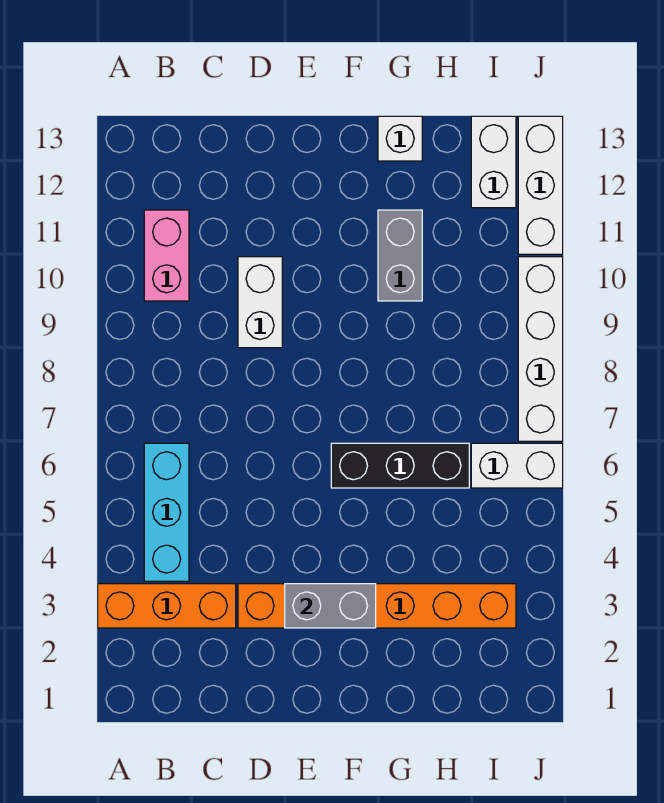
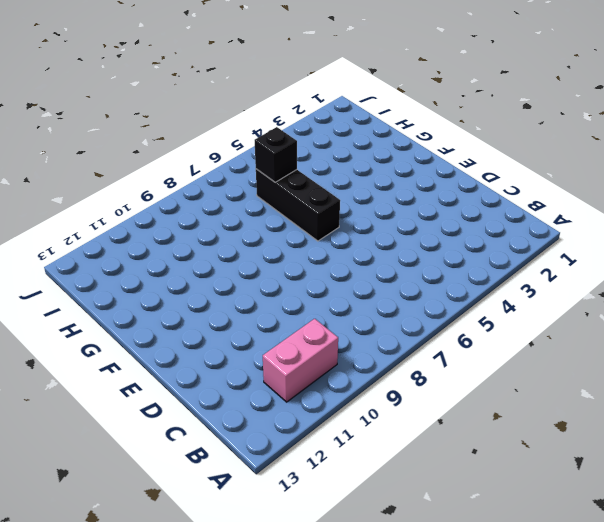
black 1x1 brick [255,127,297,182] -> none
none -> orange 1x3 brick [98,584,236,628]
none -> cyan 1x3 brick [144,443,189,581]
none -> orange 1x6 brick [238,584,516,628]

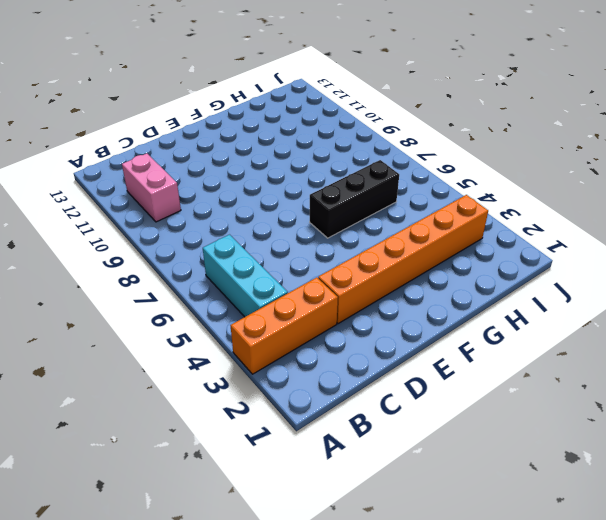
none -> white 1x2 brick [238,257,282,348]
none -> grey 1x2 brick [378,210,422,301]
none -> white 1x1 brick [378,116,422,161]

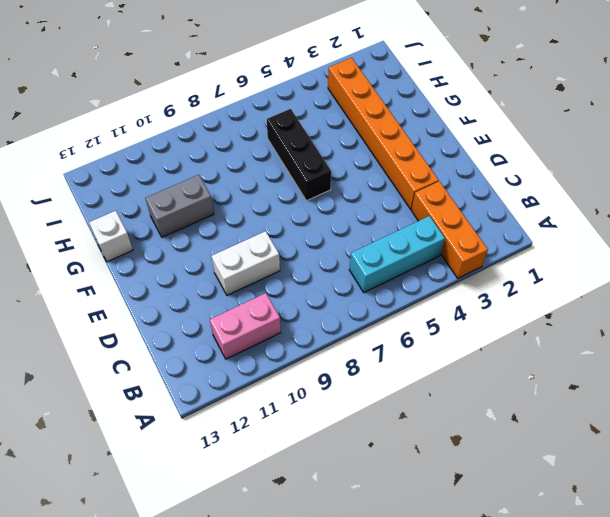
none -> white 1x2 brick [471,443,563,488]
none -> white 1x2 brick [471,116,516,208]
none -> white 1x4 brick [518,257,563,441]

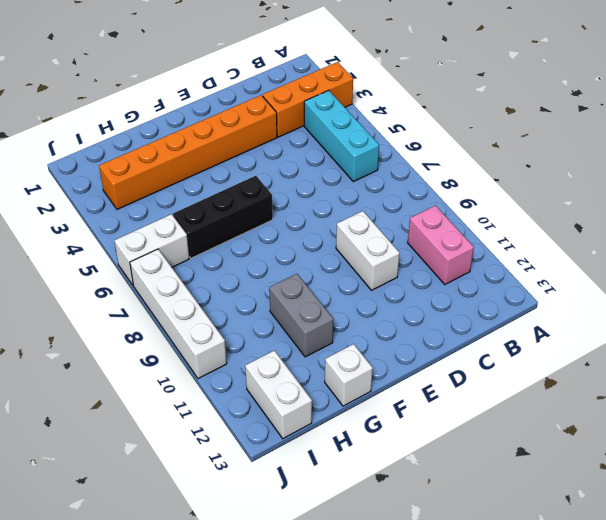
none -> white 1x3 brick [518,116,563,254]
none -> grey 1x2 brick [285,584,376,628]

